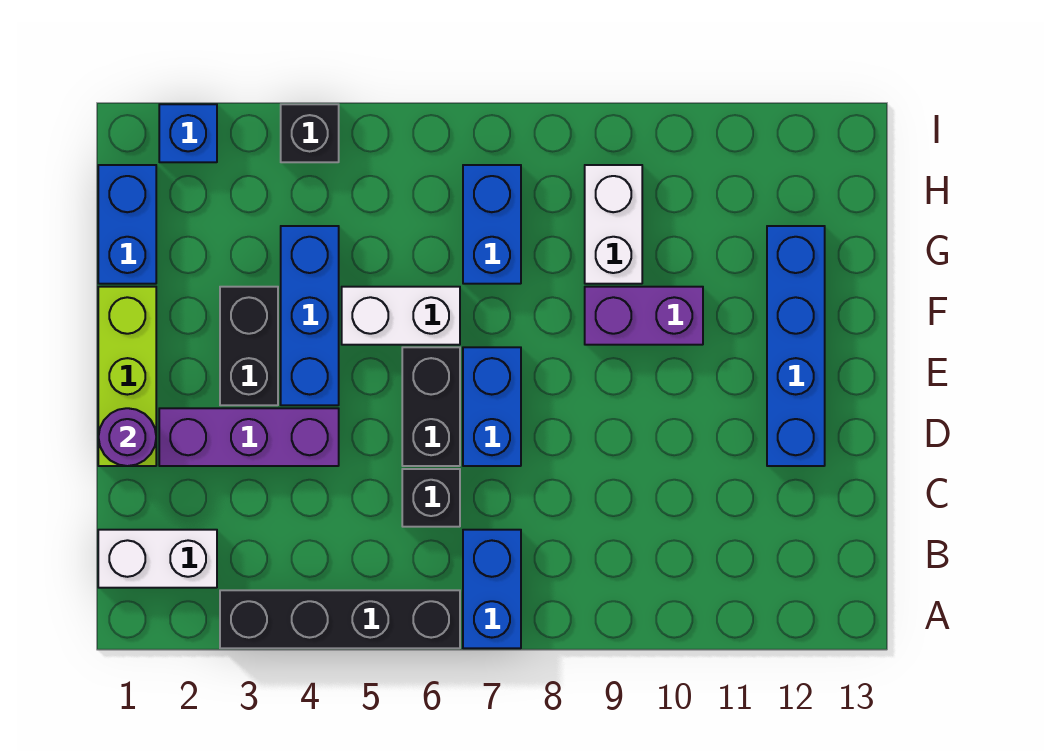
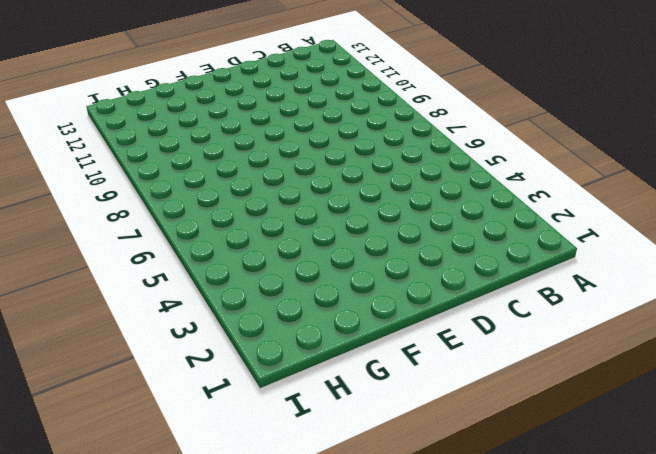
none -> black 1x4 brick [220,590,460,648]
none -> blue 1x2 brick [463,530,521,648]
none -> white 1x2 brick [98,530,217,588]

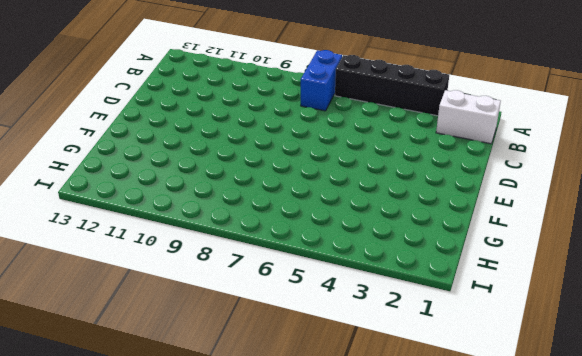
none -> black 1x1 brick [402,469,460,527]
none -> lime 1x3 brick [98,287,156,466]
none -> purple 1x3 brick [159,408,339,466]

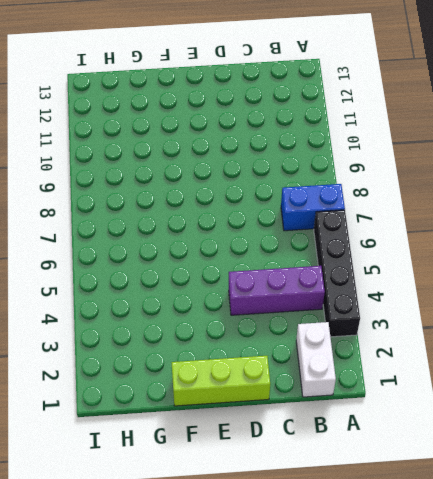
purple 1x3 brick [229,266,325,315] -> purple 1x3 brick turned to [159,408,339,466]
none -> black 1x1 brick [402,469,460,527]
none -> black 1x2 brick [402,347,460,466]
none -> blue 1x2 brick [463,347,521,466]

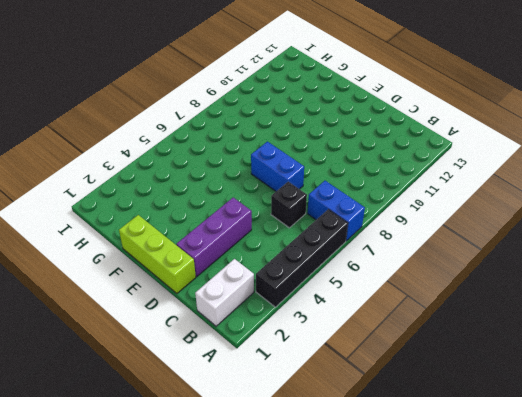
none -> black 1x2 brick [402,347,460,466]
none -> blue 1x4 brick [767,226,825,466]
none -> black 1x2 brick [220,287,278,405]

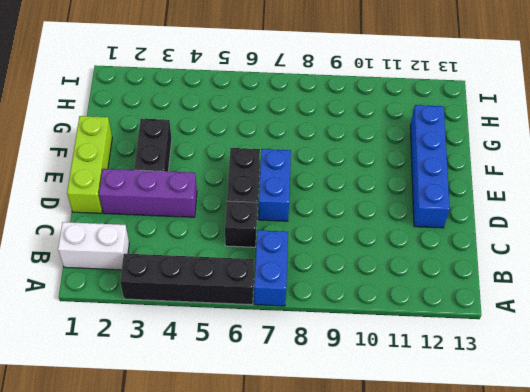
none -> blue 1x3 brick [281,226,339,405]
none -> white 1x2 brick [342,287,460,345]
none -> purple 1x2 brick [585,287,703,345]

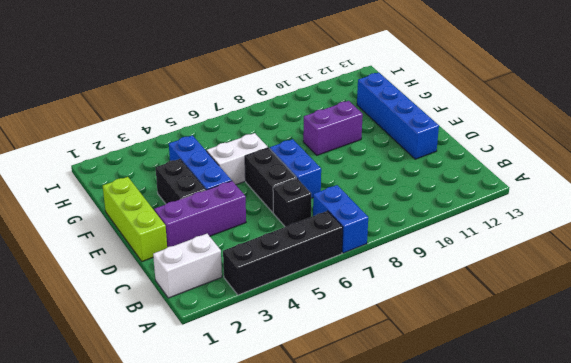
none -> blue 1x2 brick [98,165,156,284]
none -> blue 1x2 brick [463,165,521,284]
none -> white 1x2 brick [585,165,642,284]

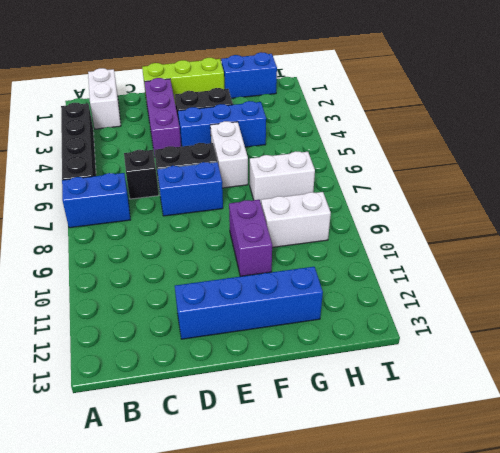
white 1x2 brick [250,151,315,202] -> blue 1x2 brick [463,165,521,284]
none -> blue 1x1 brick [159,104,217,162]
none -> black 1x1 brick [281,104,339,162]
none -> purple 1x1 round brick [98,408,156,466]

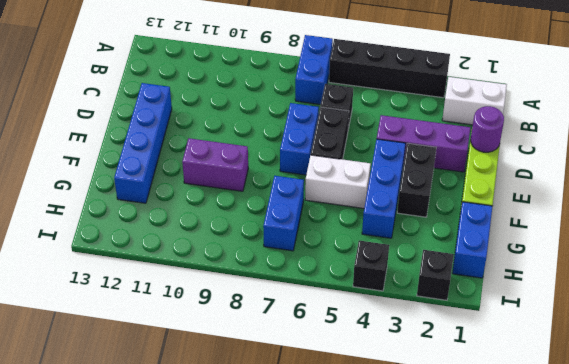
black 1x1 brick [417,250,454,300] -> blue 1x1 brick [159,104,217,162]
none -> white 1x2 brick [585,165,642,284]

